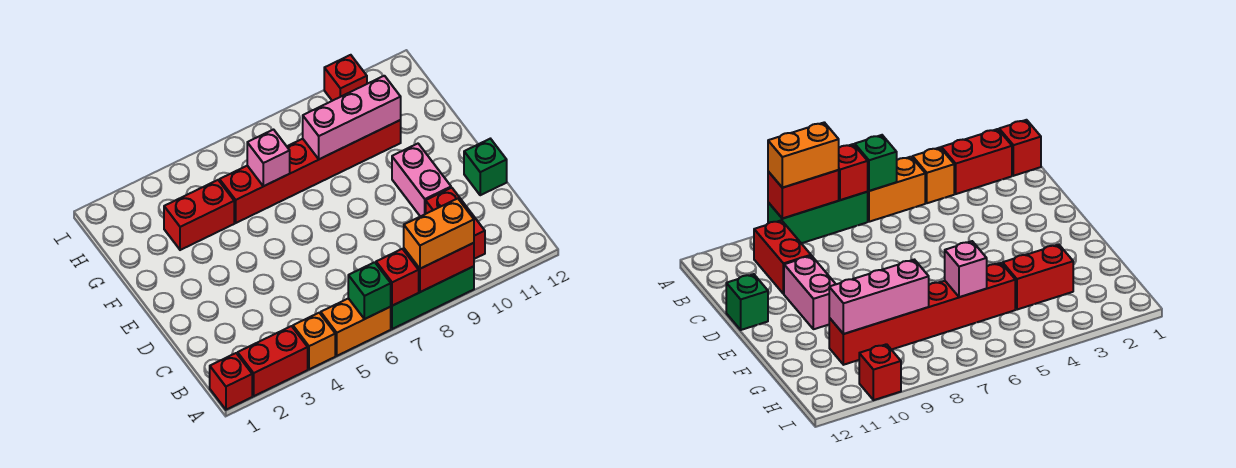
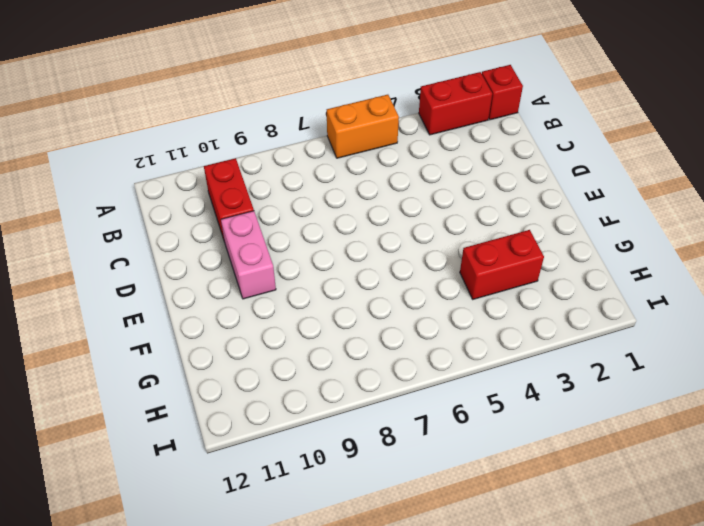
none -> orange 1x1 brick [293,313,335,369]
none -> green 1x3 brick [391,266,474,329]
none -> green 1x1 brick [464,139,507,195]

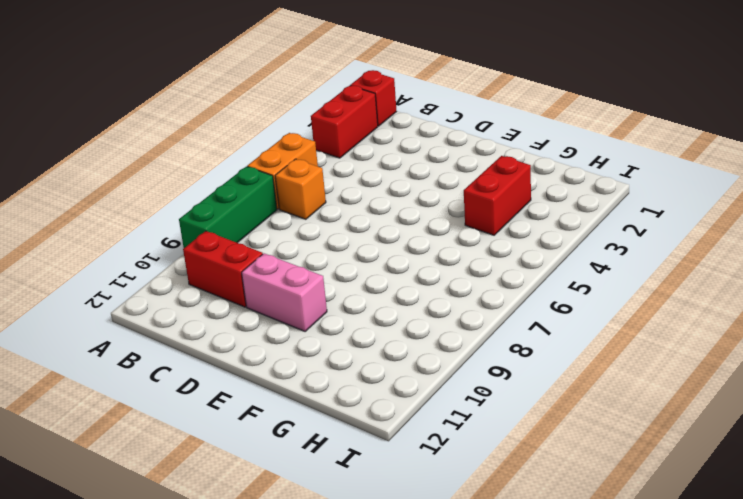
orange 1x1 brick [275,159,326,219] -> orange 1x1 brick moved to [293,313,335,369]
none -> green 1x1 brick [464,139,507,195]
none -> red 1x6 brick [220,120,401,223]
none -> red 1x1 brick [324,55,367,101]

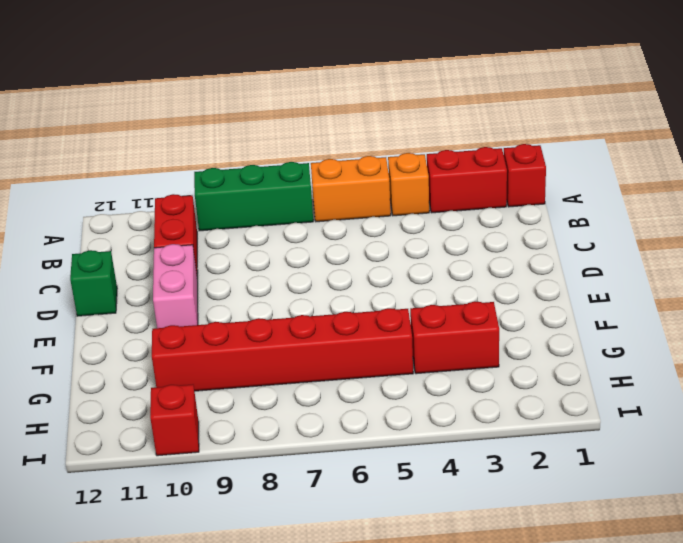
none -> green 1x1 brick [348,262,391,319]
none -> red 1x1 brick [376,249,419,306]
none -> red 1x2 brick [404,243,474,292]

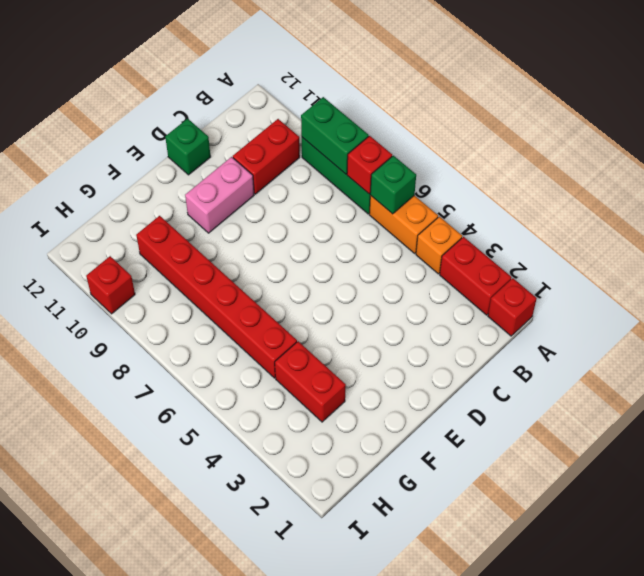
green 1x2 brick [301,97,369,174] -> red 1x2 brick [404,243,474,292]
none -> pink 1x1 brick [247,130,290,186]
none -> pink 1x3 brick [303,76,401,159]
none -> orange 1x2 brick [404,199,474,269]

